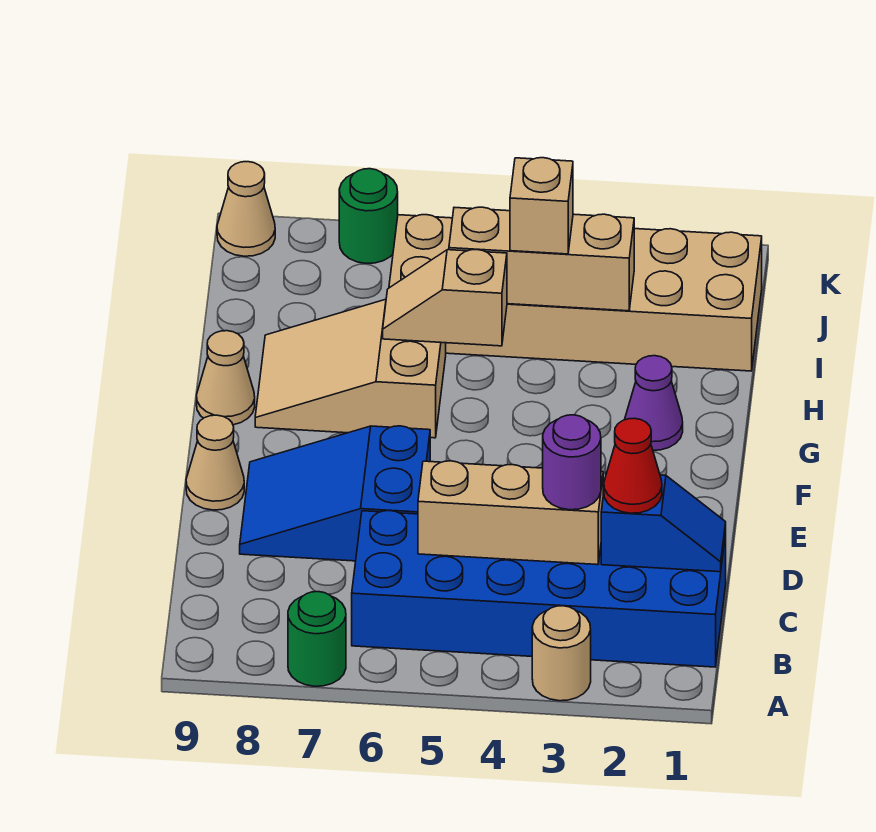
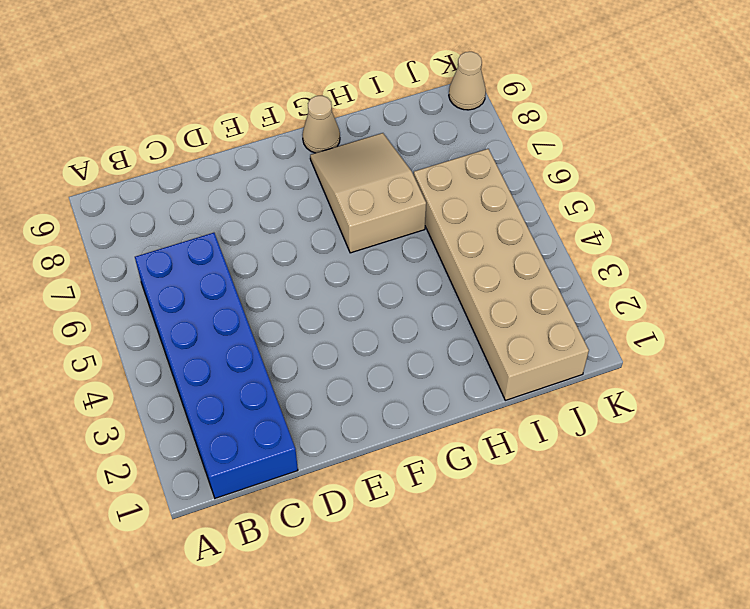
none -> tan 1x1 round brick [532,606,591,701]
none -> green 1x1 round brick [288,592,346,686]
none -> blue 2x3 slope [240,426,430,561]

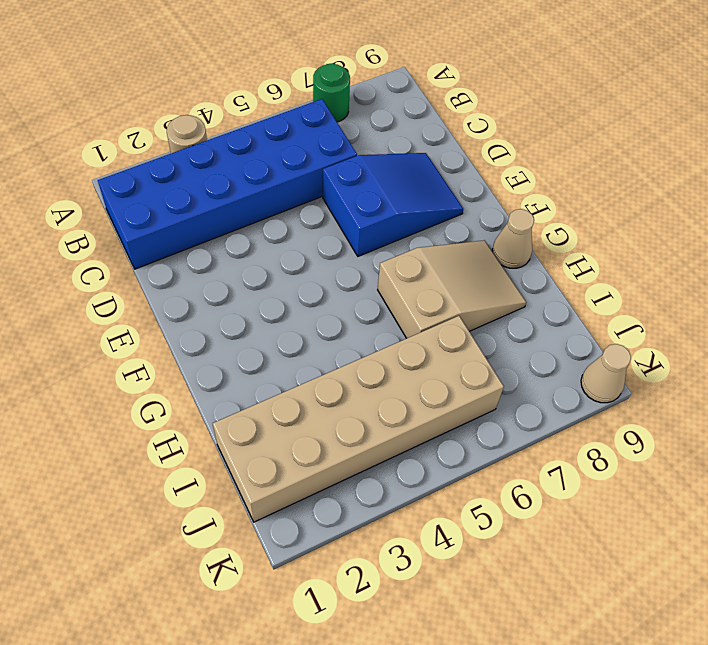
none -> tan 1x1 cone [186,415,244,510]
none -> purple 1x1 cone [625,356,683,450]
none -> green 1x1 round brick [339,169,398,263]

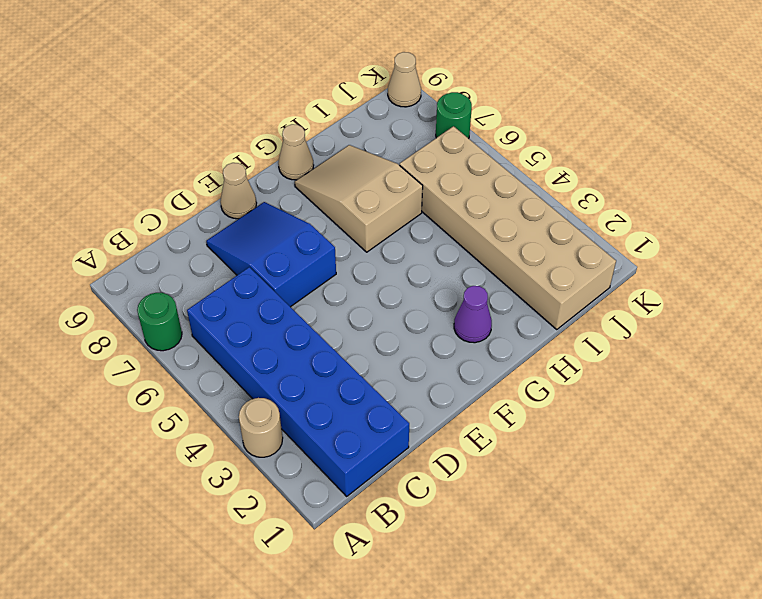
none -> blue 1x2 slope [601,472,726,572]
none -> tan 1x3 brick [418,461,603,565]
none -> tan 1x2 slope [383,249,507,346]

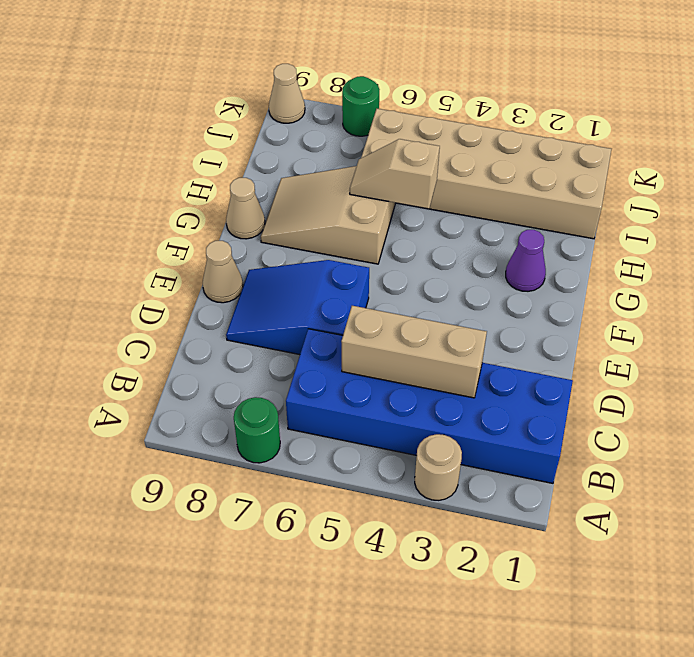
none -> blue 1x2 slope [601,472,726,572]
none -> tan 1x3 brick [449,207,634,311]
none -> red 1x1 cone [604,418,662,513]

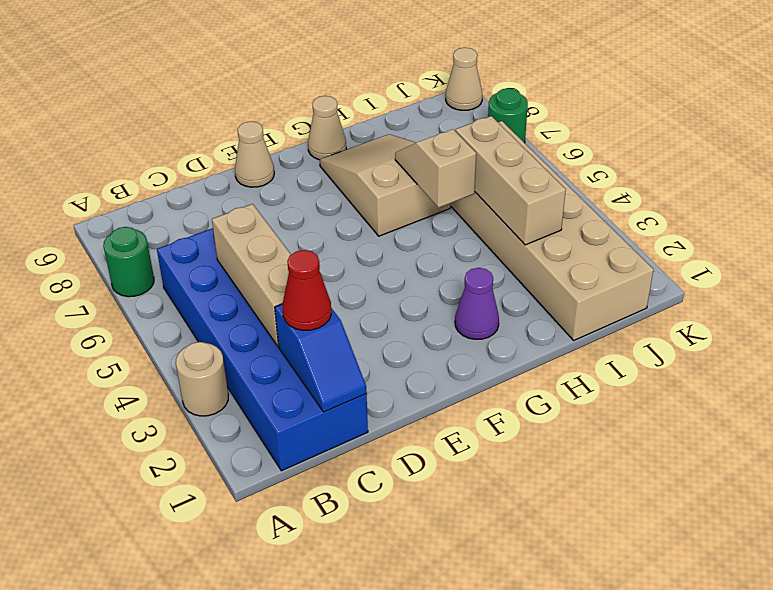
none -> blue 2x3 slope [240,426,430,561]
none -> purple 1x1 round brick [543,415,601,510]
none -> tan 1x1 brick [510,158,573,254]

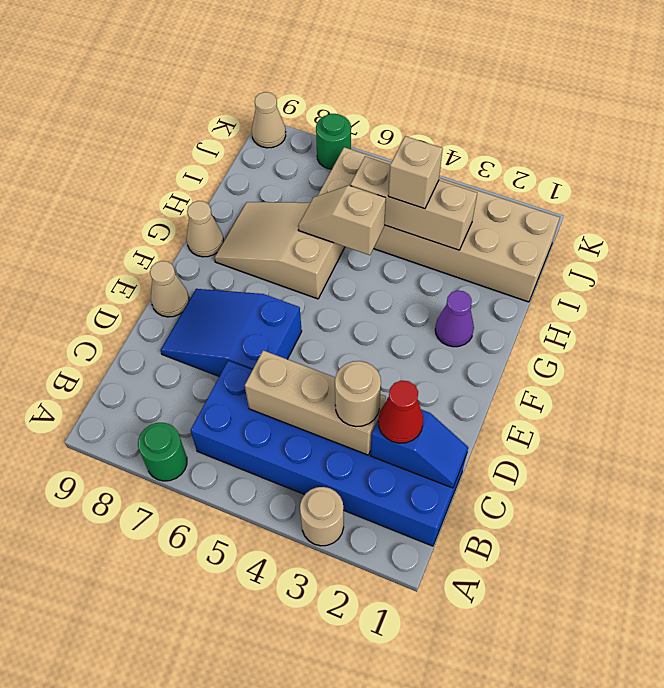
tan 1x1 round brick [335,361,381,427] -> purple 1x1 round brick [543,415,601,510]

